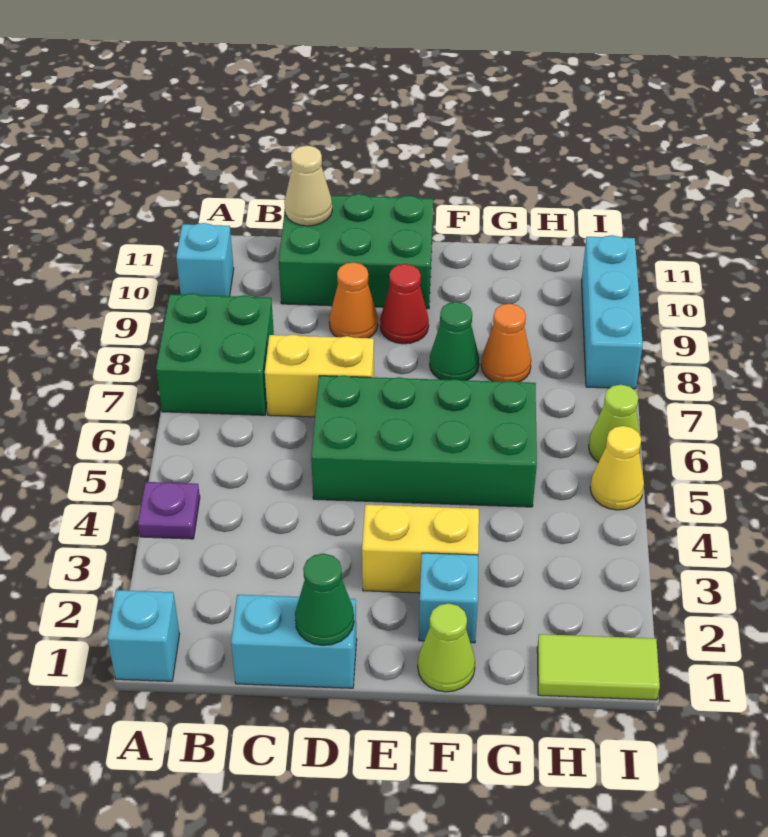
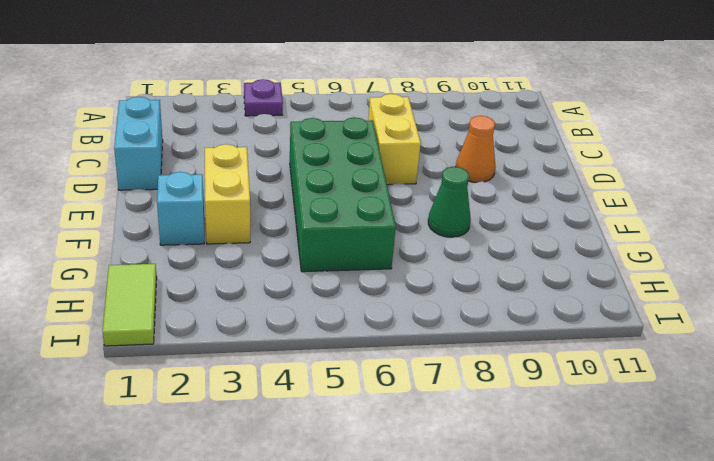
none -> cyan 1x1 brick [107,590,180,681]
none -> green 2x2 brick [156,294,274,415]
none -> cyan 1x1 brick [176,223,234,296]

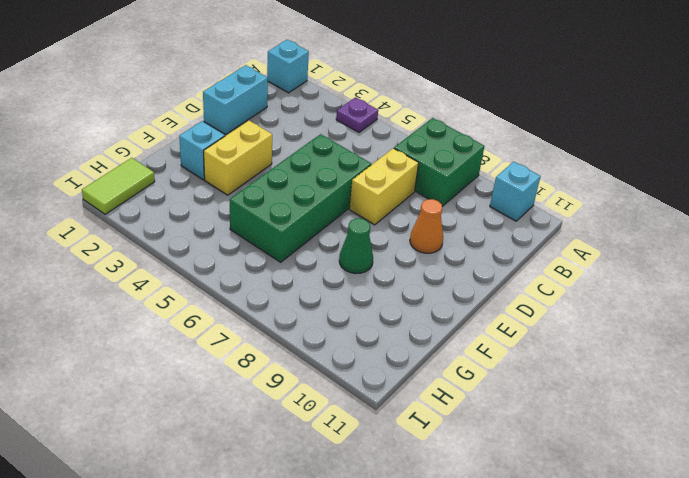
none -> green 2x3 brick [279,194,433,309]
none -> red 1x1 cone [380,264,429,344]
none -> lime 1x1 cone [418,603,475,692]

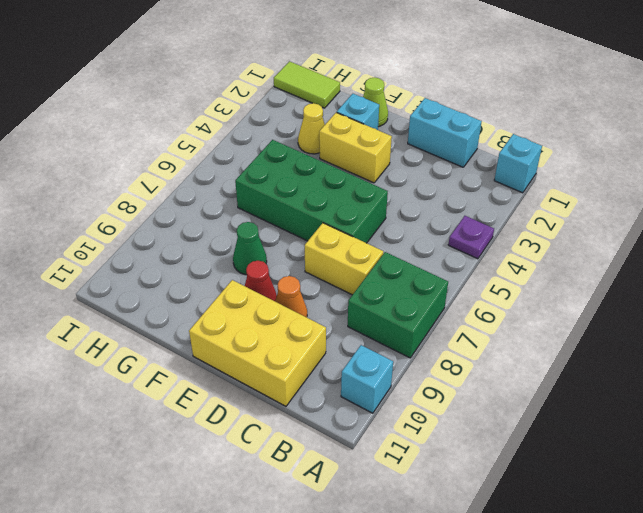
yellow 2x3 brick [189,280,326,406] -> green 2x3 brick [279,194,433,309]
yellow 1x1 cone [298,103,325,154] -> yellow 1x1 cone moved to [590,426,644,510]
none -> orange 1x1 cone [481,304,531,382]
none -> lime 1x1 cone [589,385,641,462]
none -> cyan 1x3 brick [582,235,643,389]

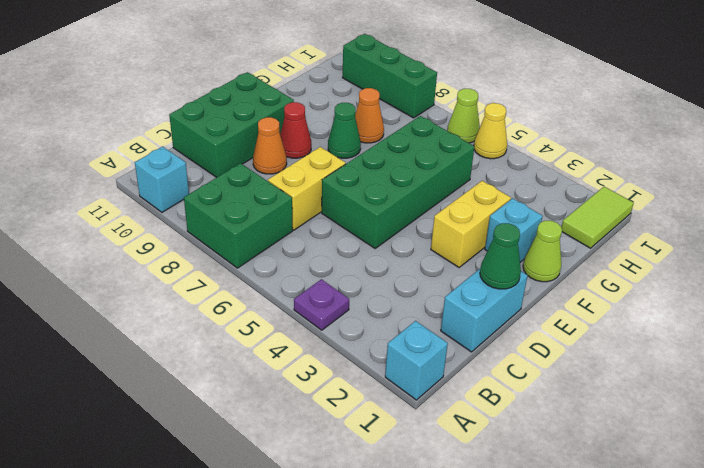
green 1x3 brick [343,34,437,118] -> cyan 1x3 brick [582,235,643,389]
none -> tan 1x1 cone [284,146,332,226]

